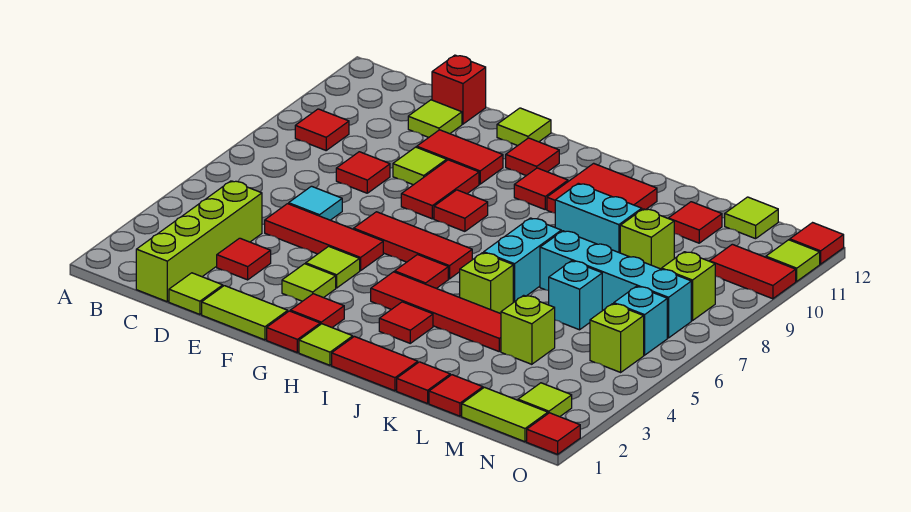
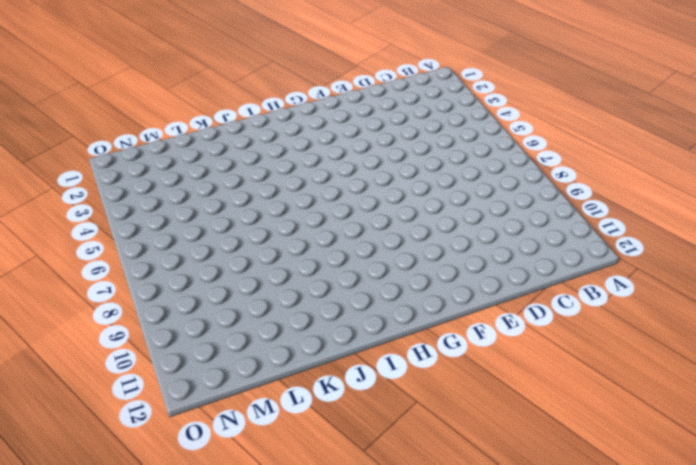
none -> red 1x1 tile [295,109,349,150]
none -> lime 1x4 brick [136,181,262,302]
none -> lime 1x1 tile [169,273,223,314]
none -> red 1x1 tile [217,238,271,280]

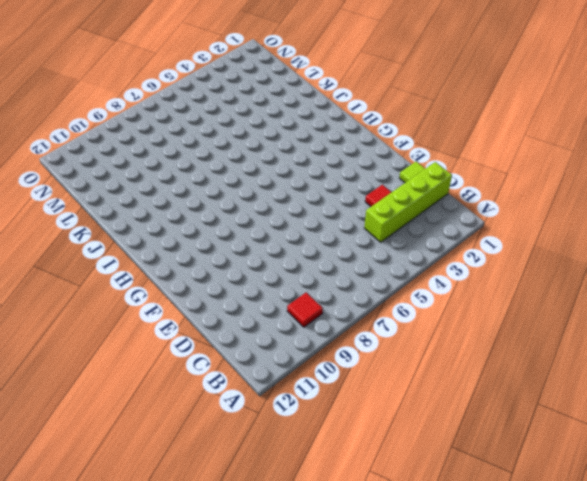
none -> red 1x3 tile [265,204,383,271]
none -> cyan 1x1 tile [289,186,342,220]
none -> red 1x1 tile [336,152,390,193]
none -> lime 1x1 tile [408,100,462,138]

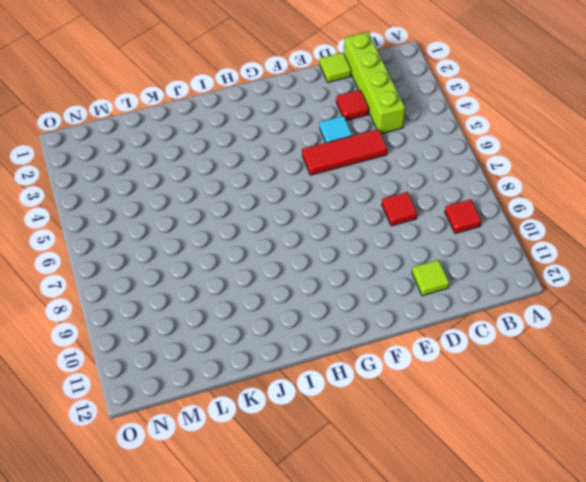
cyan 1x1 tile [320,116,352,143] -> cyan 1x1 tile moved to [289,186,342,220]
none -> red 1x1 brick [432,55,486,124]
none -> lime 1x2 tile [202,286,288,340]
none -> lime 1x1 tile [393,147,447,185]
none -> red 1x2 tile [417,130,503,184]

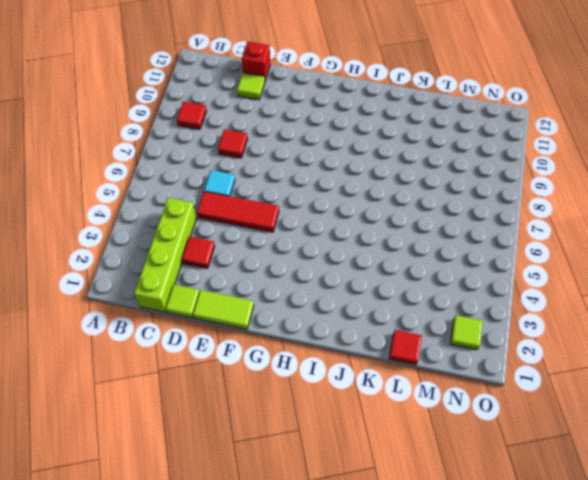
none -> lime 1x1 tile [393,147,447,185]
none -> red 1x2 tile [417,130,503,184]
none -> lime 1x1 tile [282,264,336,301]
none -> lime 1x1 tile [306,246,360,288]

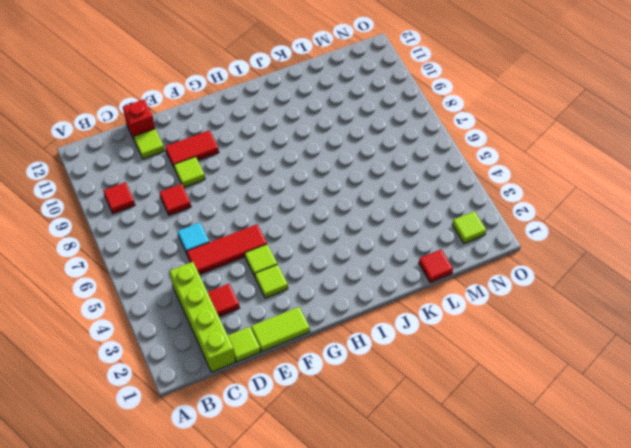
none -> red 1x3 tile [354,212,472,279]
none -> red 1x2 tile [401,160,479,219]
none -> lime 1x1 tile [497,108,551,146]
none -> red 1x1 tile [267,311,320,353]

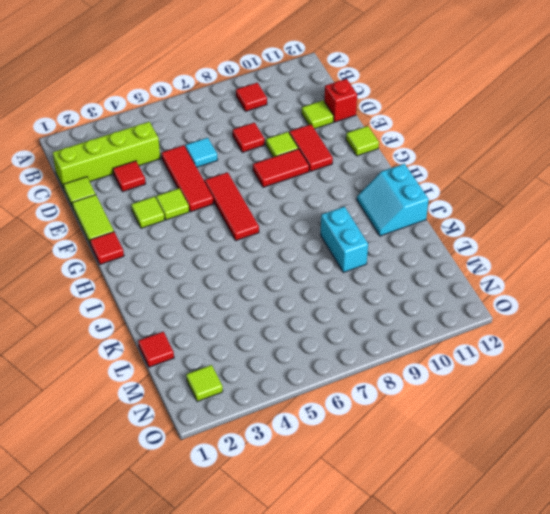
cyan 2x2 slope [357,164,429,236] -> red 2x2 tile [547,163,657,213]
none -> red 1x1 tile [290,294,344,327]
none -> red 1x1 tile [434,190,488,231]
none -> red 1x1 tile [506,138,559,176]
none -> lime 1x1 tile [299,324,353,365]

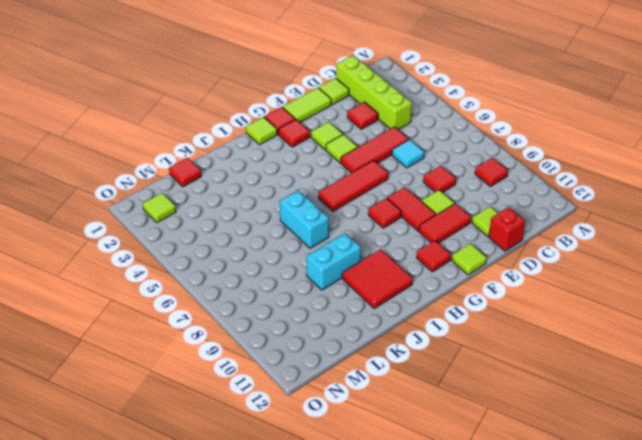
none -> red 1x4 tile [371,272,501,351]
none -> red 1x1 tile [395,255,448,288]
none -> red 1x1 tile [514,168,568,209]
none -> red 1x2 tile [332,337,418,391]

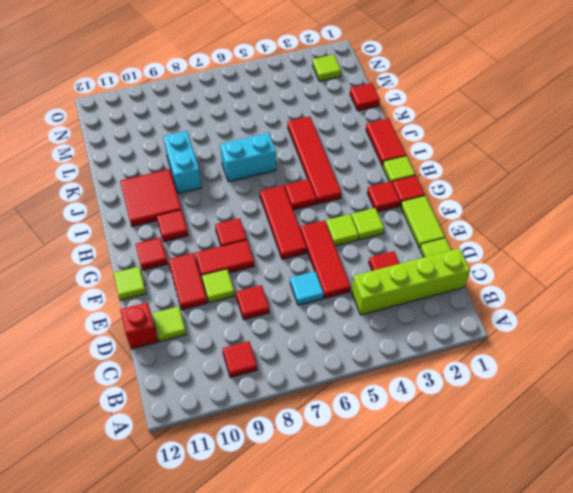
none -> red 1x1 tile [379,302,433,343]
none -> lime 1x1 brick [460,253,513,314]
none -> red 1x1 tile [397,362,450,404]
none -> cyan 1x4 brick [540,231,691,338]

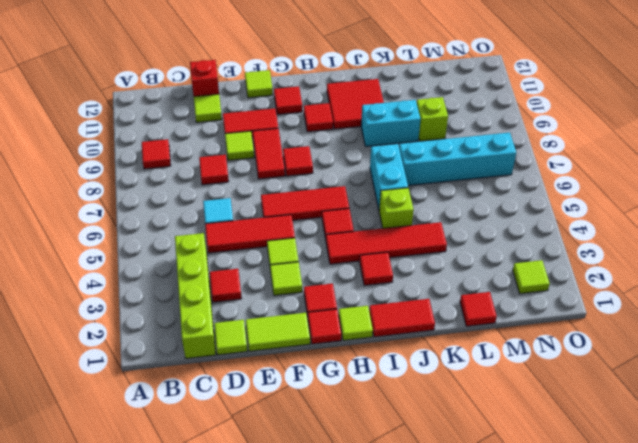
none -> red 1x1 tile [397,362,450,404]
none -> lime 1x1 brick [501,295,555,364]
none -> cyan 1x1 brick [549,261,602,330]
none -> red 1x1 tile [668,202,722,243]

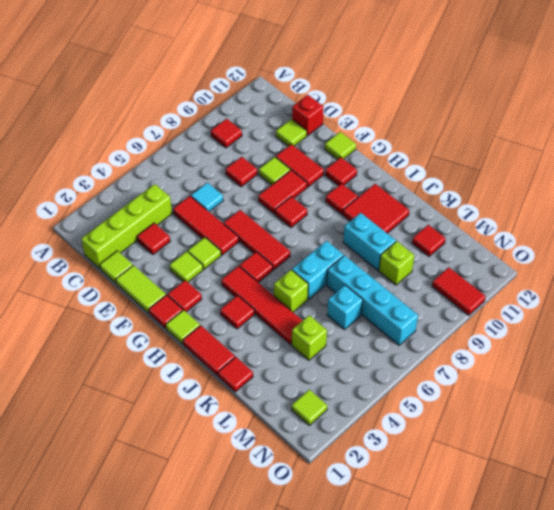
none -> red 1x1 tile [429,375,483,416]
none -> lime 1x2 tile [462,387,548,442]
none -> lime 1x1 tile [725,197,778,239]
none -> lime 1x1 brick [590,304,644,372]

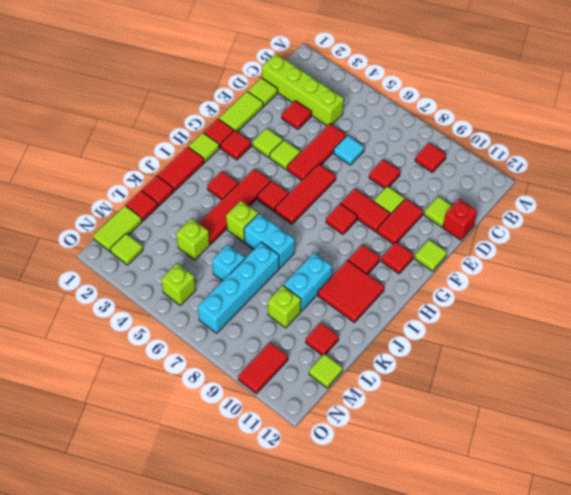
none -> cyan 1x1 brick [614,286,667,355]
none -> lime 1x1 brick [662,252,715,321]
none -> red 1x1 tile [527,413,580,454]
none -> lime 1x1 tile [766,240,820,281]

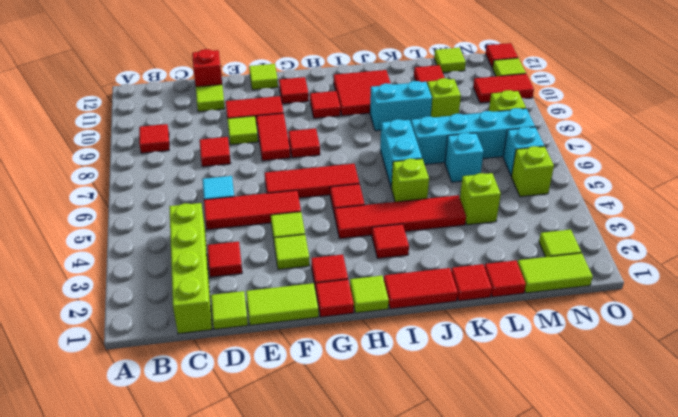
none -> red 1x1 tile [527,413,580,454]

